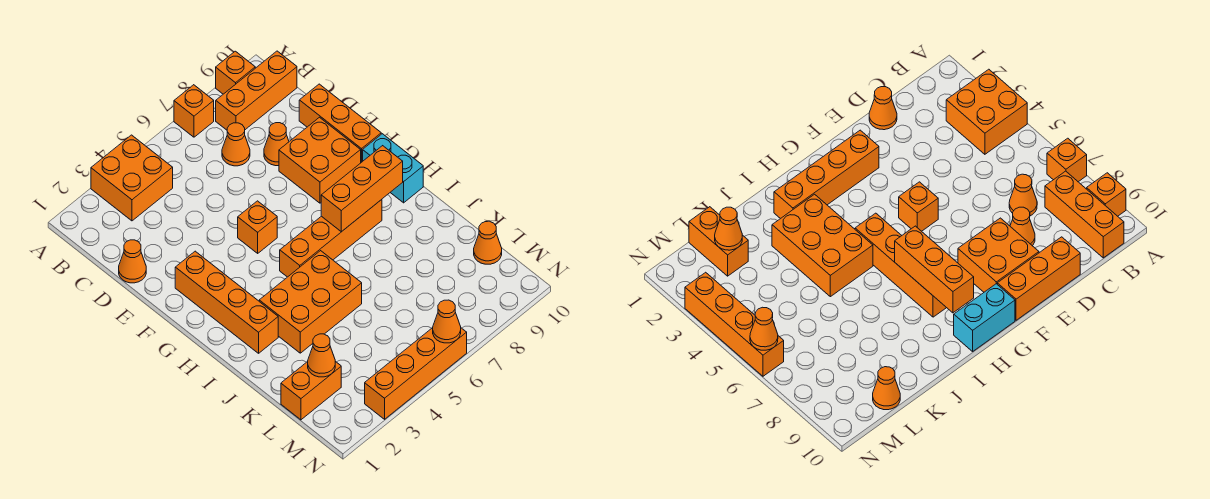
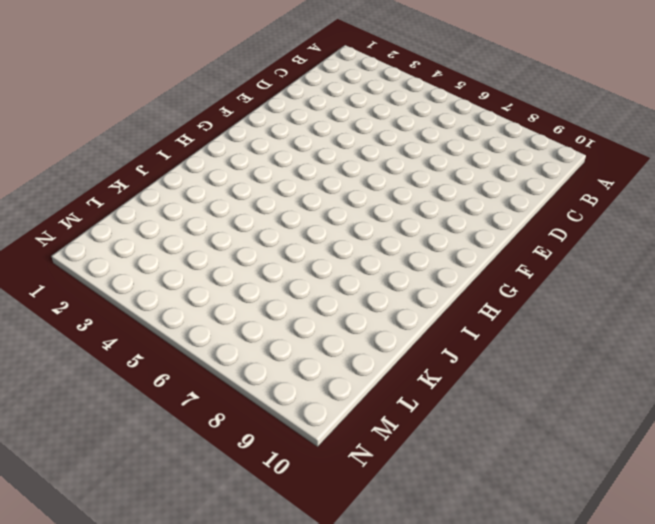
none -> orange 2x2 brick [91,135,173,221]
none -> orange 1x1 brick [174,85,214,137]
none -> orange 1x1 brick [216,51,255,94]

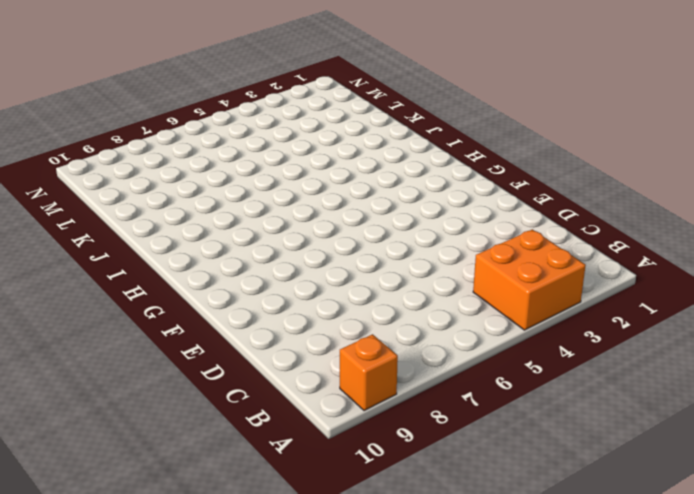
none -> orange 1x1 brick [174,85,214,137]
none -> orange 1x3 brick [216,51,297,130]
none -> orange 1x1 cone [222,123,250,166]

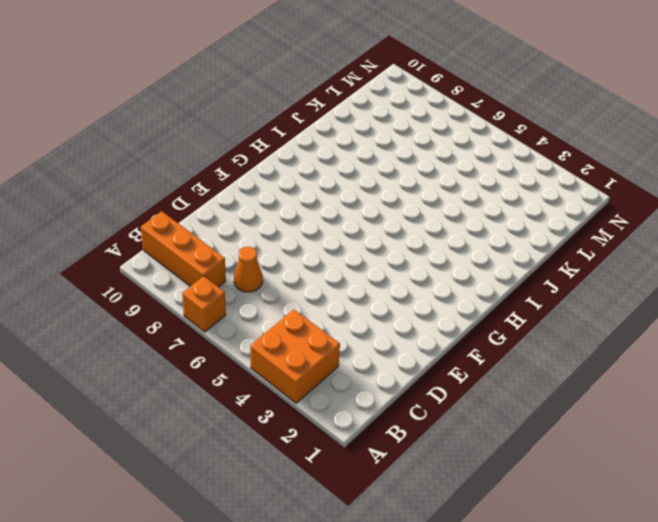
none -> orange 1x1 brick [216,51,255,94]
none -> orange 1x1 cone [119,240,146,283]
none -> orange 1x1 cone [264,123,289,166]

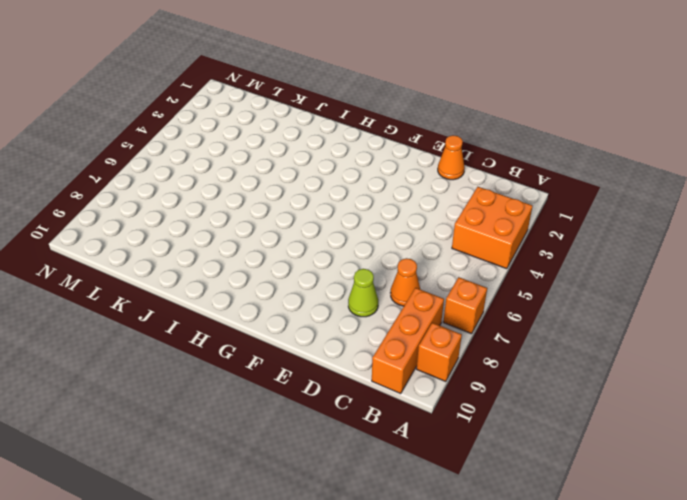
lime 1x1 cone [348,269,378,317] -> orange 1x1 cone [264,123,289,166]
none -> orange 1x3 brick [299,84,381,162]
none -> orange 2x2 brick [279,117,361,203]
none -> orange 1x4 brick [175,251,278,353]

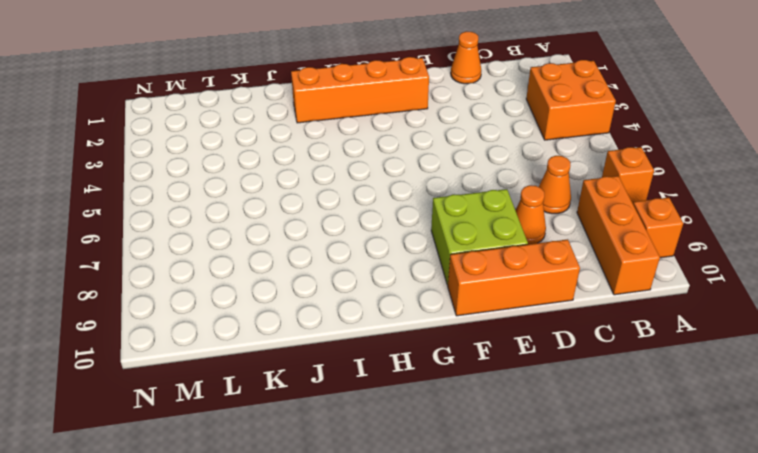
lime 2x2 brick [431,189,528,285] -> orange 2x2 brick [279,117,361,203]
none -> orange 1x1 brick [238,201,277,253]
none -> cyan 1x2 brick [363,134,423,203]
none -> orange 1x4 brick [280,200,382,277]

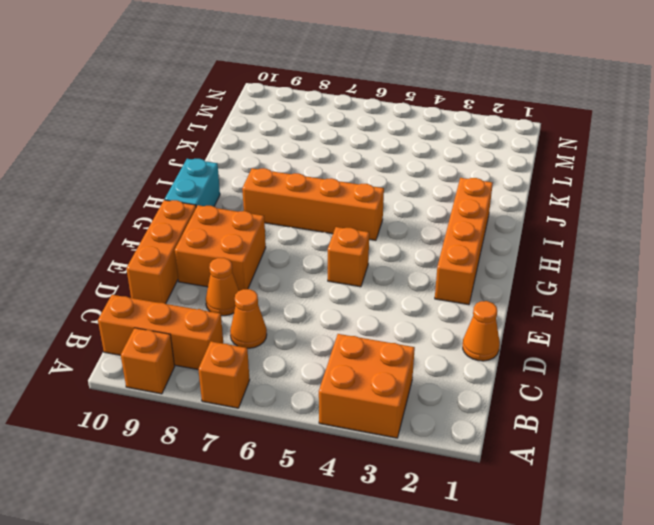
none -> orange 2x3 brick [259,251,362,353]
none -> orange 1x2 brick [281,361,341,420]
none -> orange 1x1 cone [474,221,502,264]

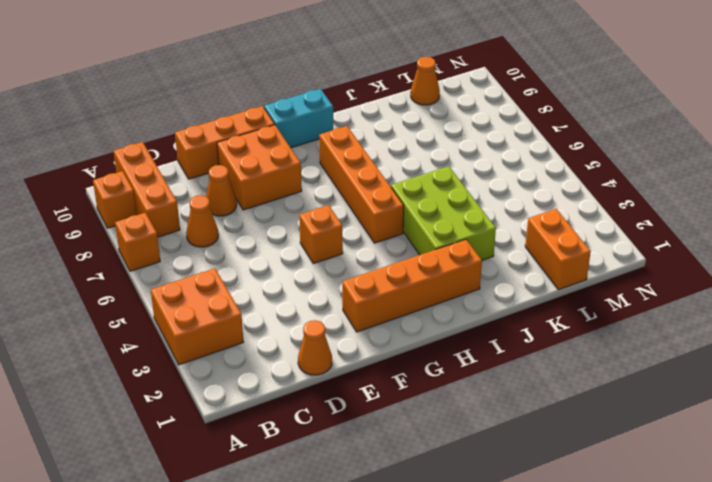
lime 2x3 brick [391,166,496,260] -> orange 2x3 brick [259,251,362,353]
none -> orange 1x4 brick [365,328,467,419]
none -> orange 1x3 brick [321,146,403,232]
none -> orange 1x1 cone [308,334,335,377]

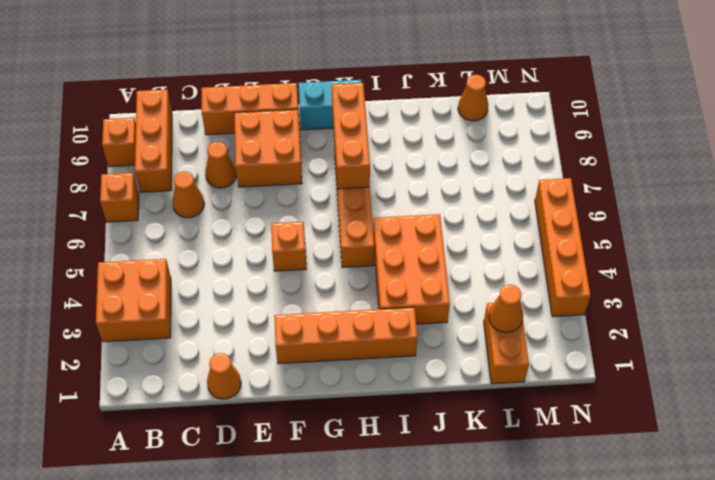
none -> orange 1x1 cone [433,300,461,343]

